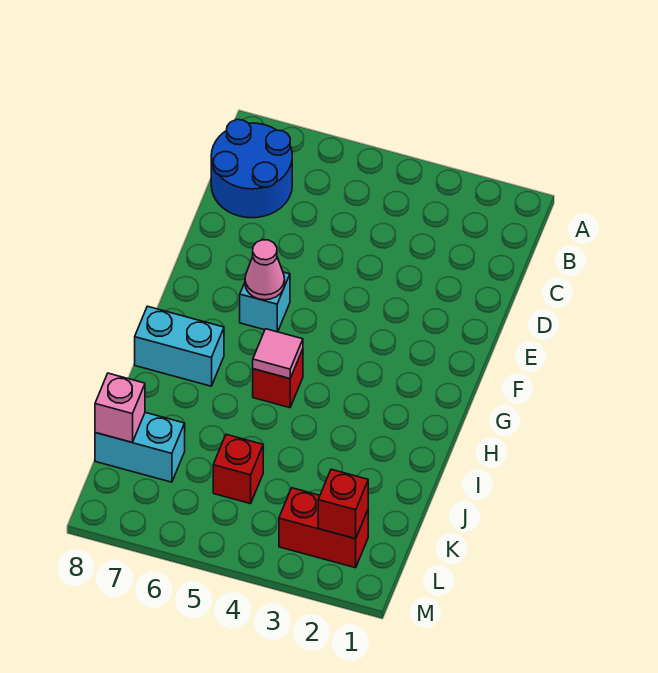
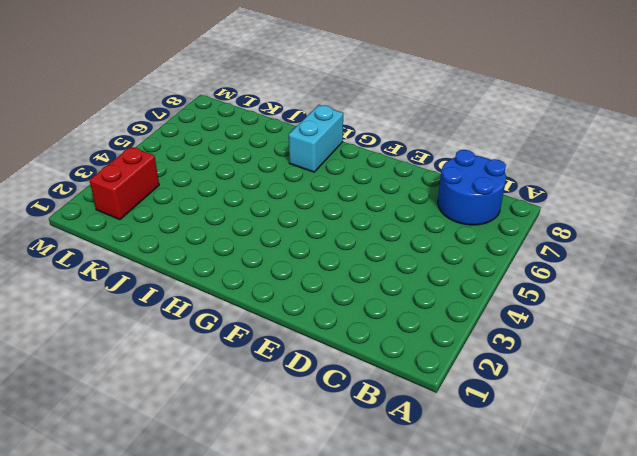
none -> cyan 1x1 brick [240,272,290,332]
none -> red 1x1 brick [253,349,303,408]

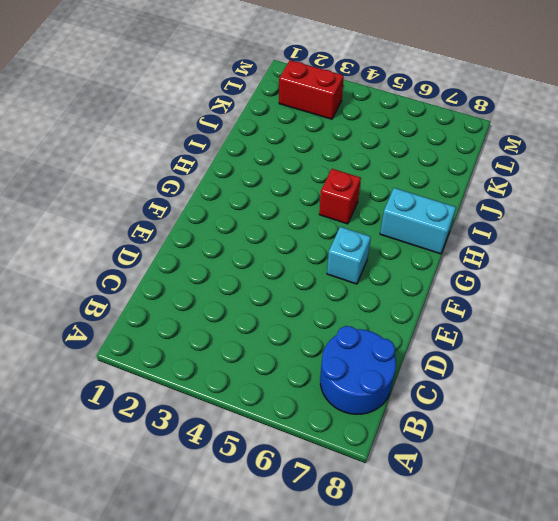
none -> red 1x1 brick [213,434,263,504]
none -> cyan 1x2 brick [95,412,185,482]

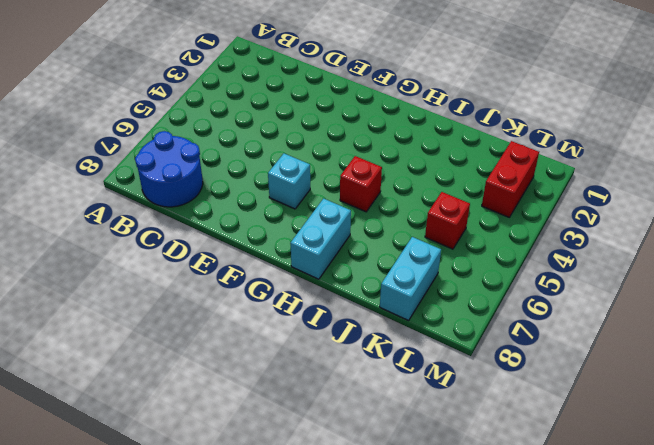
none -> pink 1x1 cone [245,240,285,300]
none -> pink 1x1 tile [253,329,303,379]

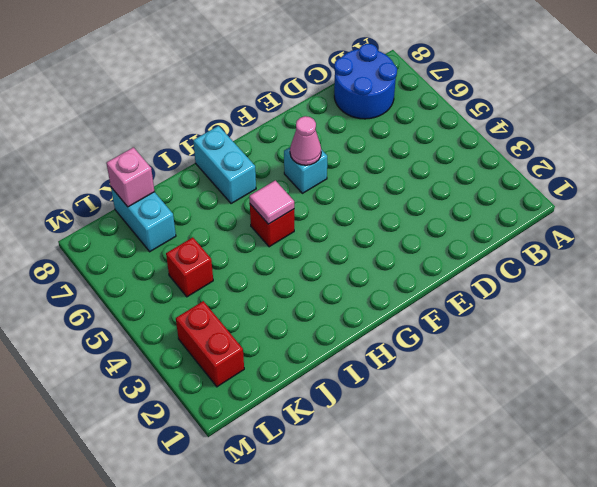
none -> red 1x1 brick [318,469,368,539]

